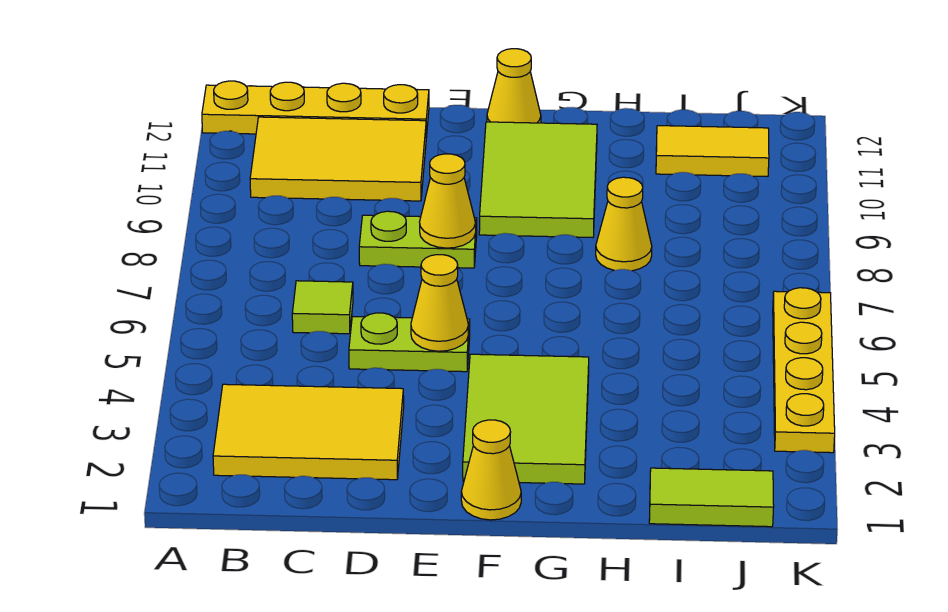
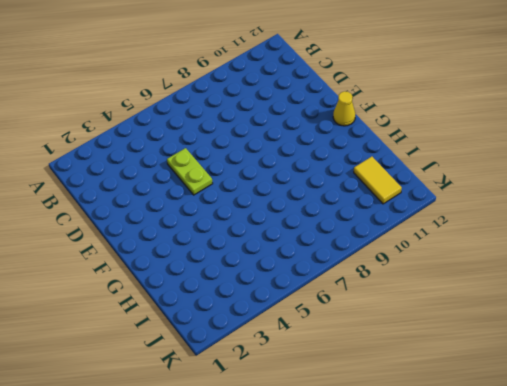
none -> yellow 1x4 plate [202,81,429,137]
none -> yellow 2x3 tile [213,384,404,480]
none -> yellow 2x3 tile [250,117,426,201]

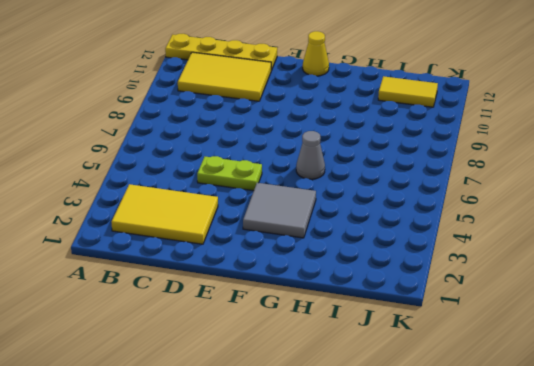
grey 2x2 tile [243,183,316,238] -> lime 2x3 tile [463,354,589,484]
grey 1x1 cone [296,131,325,179] -> none
none -> lime 1x1 tile [292,281,353,334]
none -> lime 1x2 plate [359,211,477,268]
none -> yellow 1x1 cone [461,420,521,520]

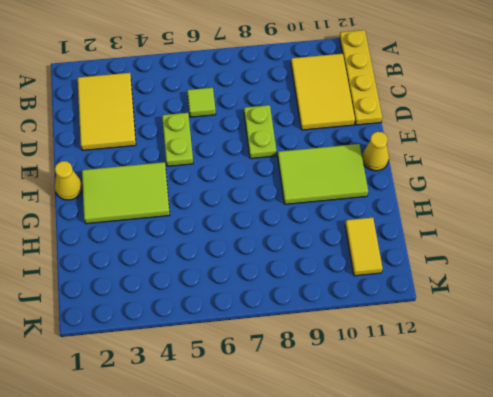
none -> yellow 1x1 cone [596,177,652,271]
none -> lime 1x2 tile [649,468,774,527]
none -> yellow 1x4 plate [773,288,835,453]

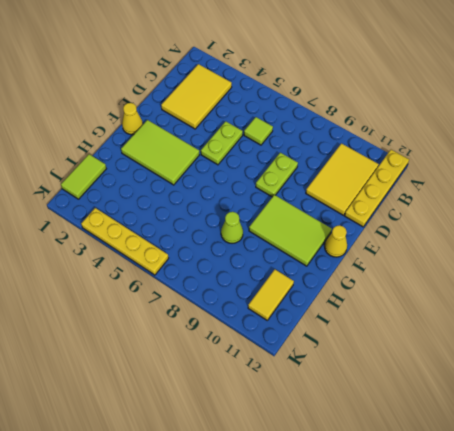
lime 1x1 cone [221,212,243,243] -> yellow 1x1 cone [596,177,652,271]
none -> yellow 1x1 cone [411,255,468,351]
none -> yellow 1x1 cone [420,154,476,248]

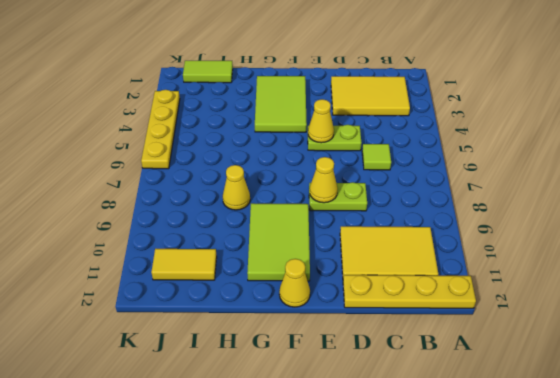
none -> yellow 1x1 cone [461,420,521,520]

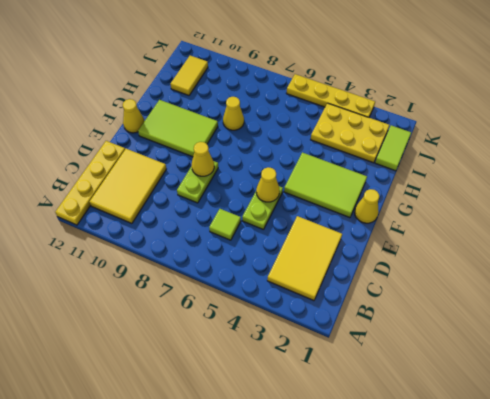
yellow 2x3 plate [311,103,389,163] -> none

